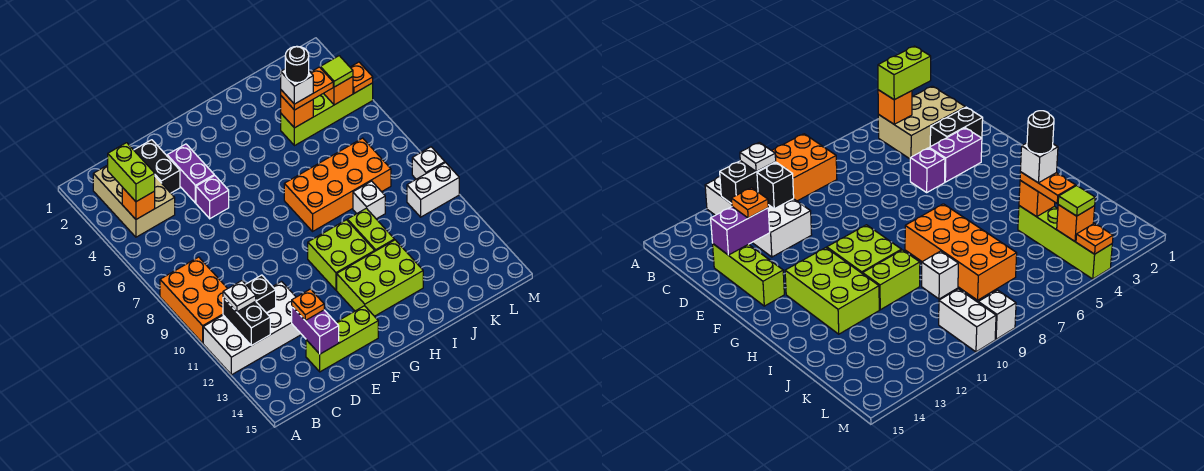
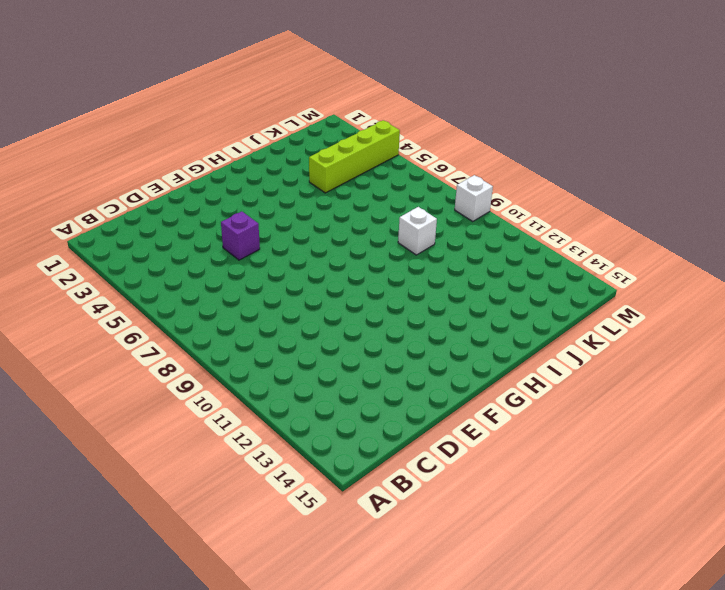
none -> orange 2x3 brick [160,257,228,343]
none -> white 2x4 brick [203,281,302,375]
none -> tan 2x3 brick [93,165,175,237]

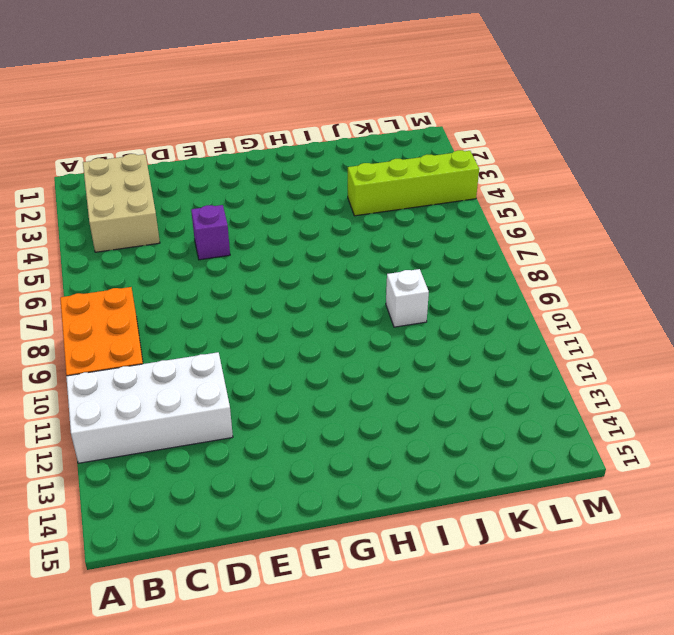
none -> black 1x2 brick [134,140,180,193]
none -> lime 1x3 brick [306,306,378,372]
none -> purple 1x2 brick [167,144,214,203]

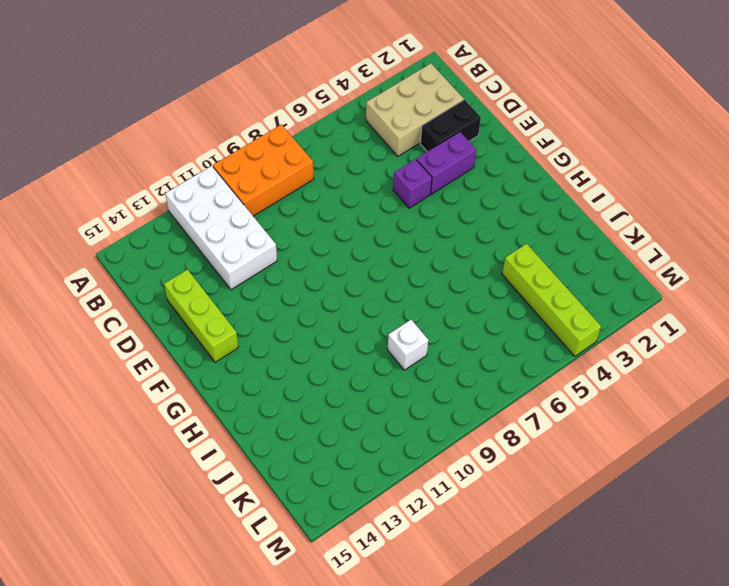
none -> lime 2x2 brick [308,220,375,290]
none -> lime 2x3 brick [337,240,423,316]
none -> orange 2x4 brick [284,138,391,231]

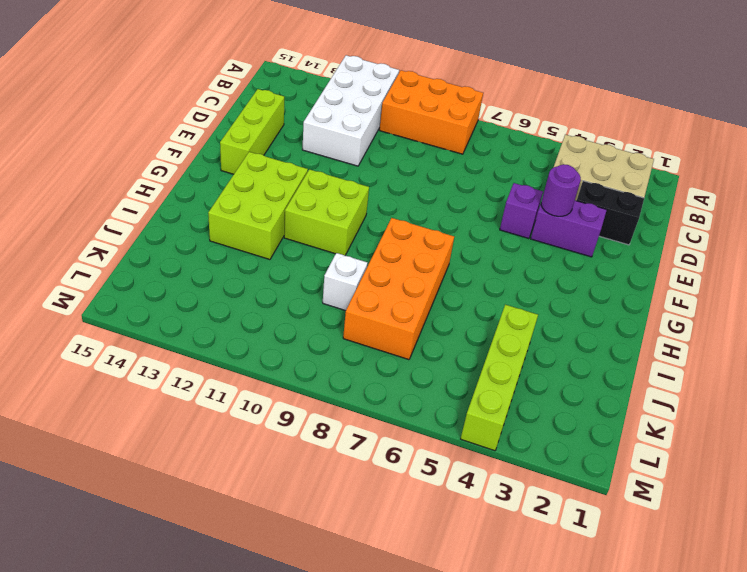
purple 1x1 round brick [541,164,581,216] -> none
none -> lime 1x2 brick [347,208,394,251]
none -> white 1x2 brick [407,163,459,217]
none -> white 1x1 brick [412,147,445,179]

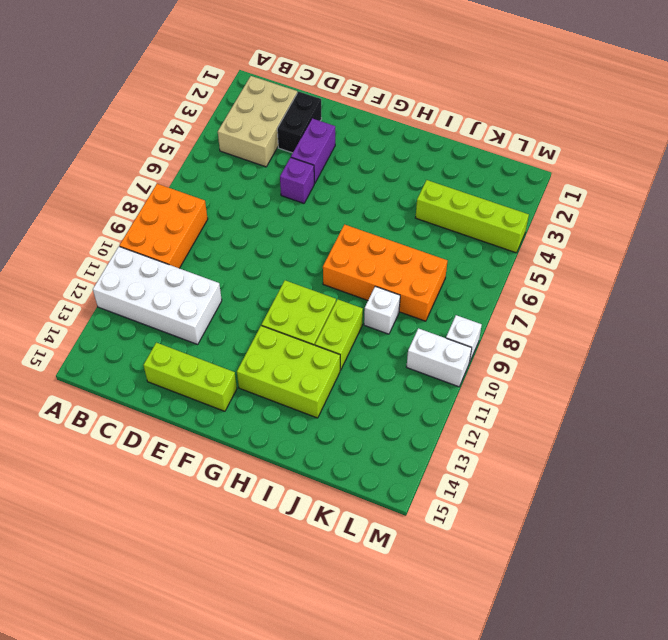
none -> orange 1x1 brick [122,187,155,219]
none -> black 1x2 brick [223,298,270,346]
none -> black 1x1 brick [246,275,276,313]

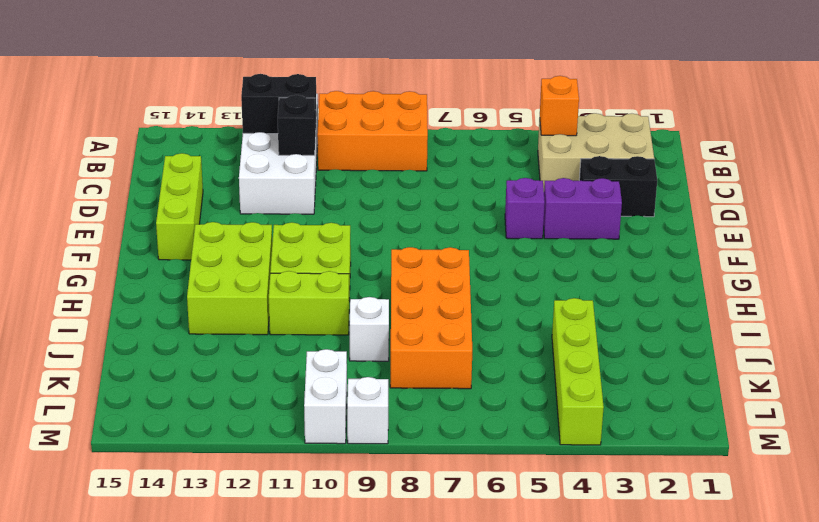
none -> purple 1x2 brick [292,307,339,354]
none -> orange 1x1 brick [281,96,313,128]
none -> orange 1x1 brick [324,77,353,105]

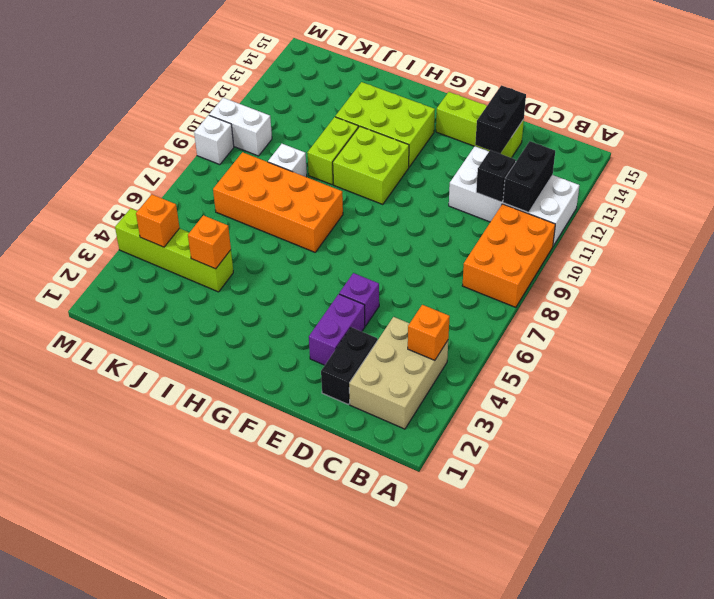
black 1x2 brick [475,85,526,154] -> purple 1x2 brick [292,307,339,354]
none -> orange 1x1 plate [350,62,373,93]
none -> lime 1x2 brick [108,143,155,202]
none -> white 1x1 plate [223,281,256,312]

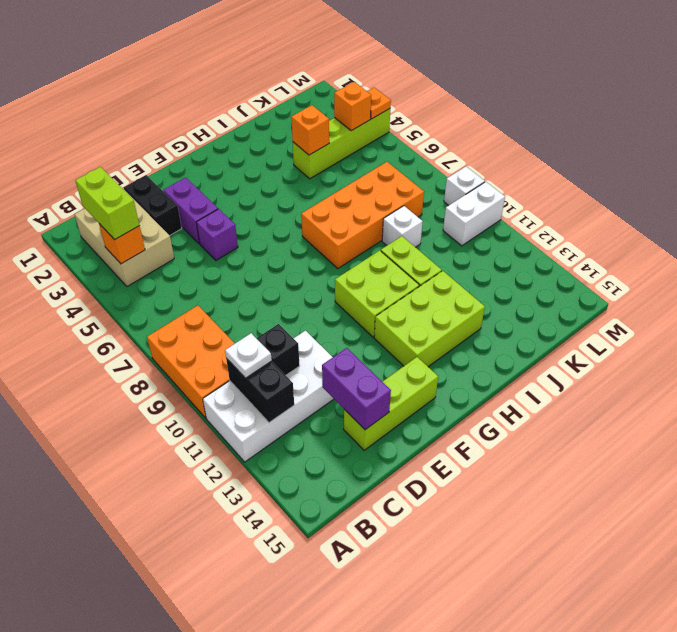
none -> orange 1x1 plate [292,289,324,320]
none -> orange 1x2 plate [281,67,333,110]
none -> lime 1x1 tile [320,56,353,87]

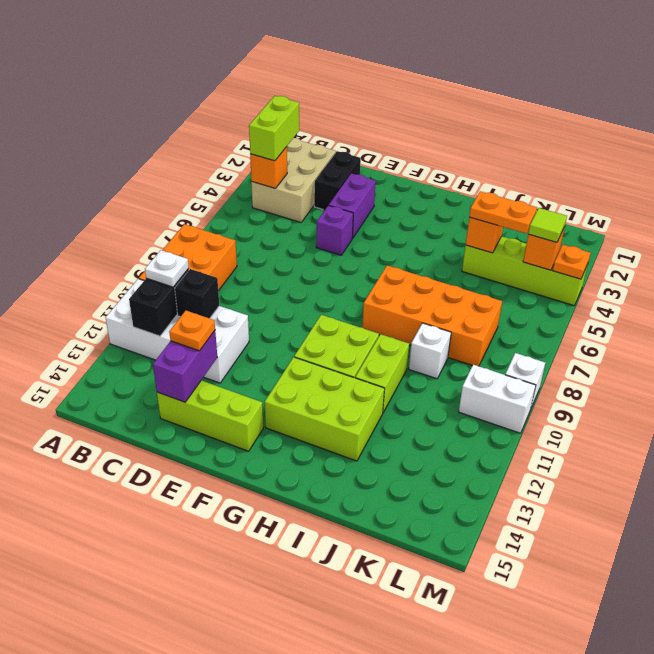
none -> white 1x1 brick [281,69,313,104]
none -> black 1x1 round brick [285,46,309,83]

